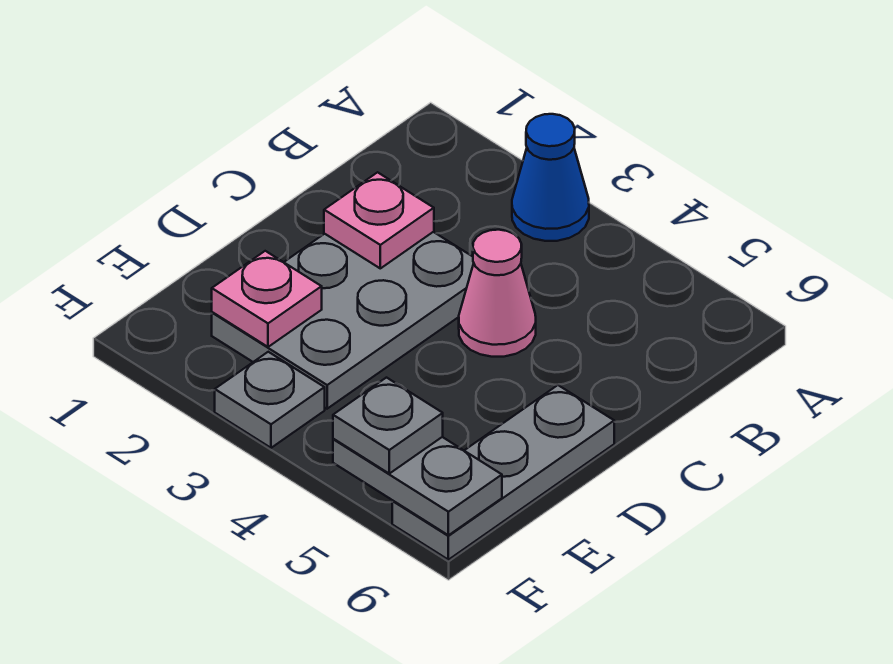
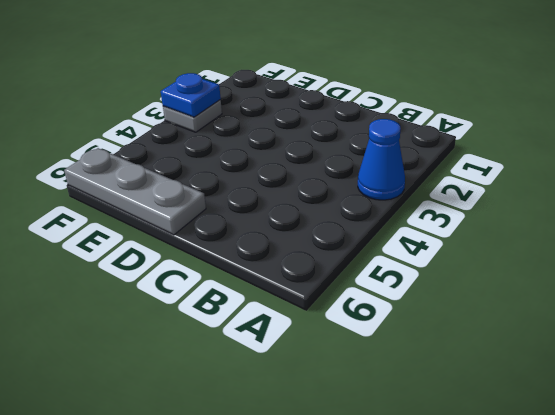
blue 1x1 plate [161,73,221,117] -> none
none -> grey 2x3 plate [212,232,474,409]
none -> pink 1x1 cone [459,230,536,357]

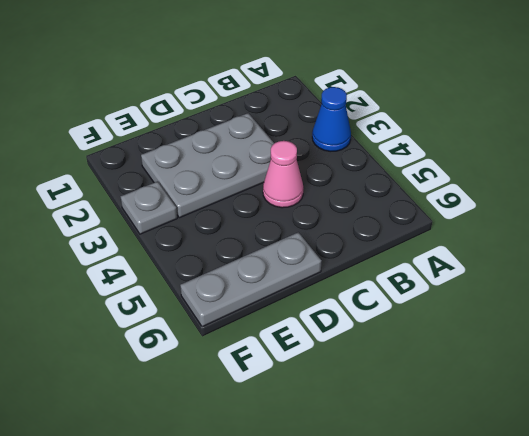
none -> pink 1x1 plate [324,172,434,268]
none -> pink 1x1 plate [212,251,322,347]

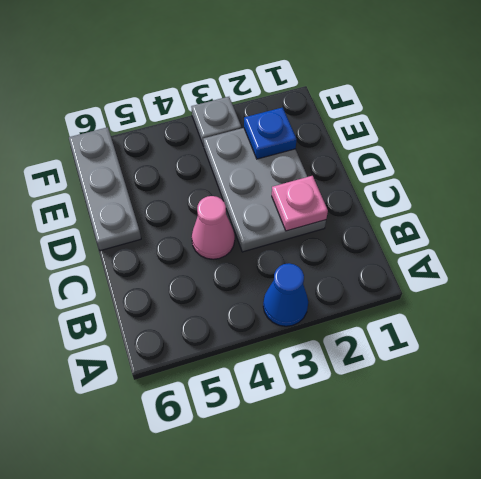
blue 1x1 plate [244,107,297,159] -> pink 1x1 plate [212,251,322,347]
none -> grey 1x2 plate [333,437,502,535]
none -> grey 1x1 plate [333,378,443,474]

